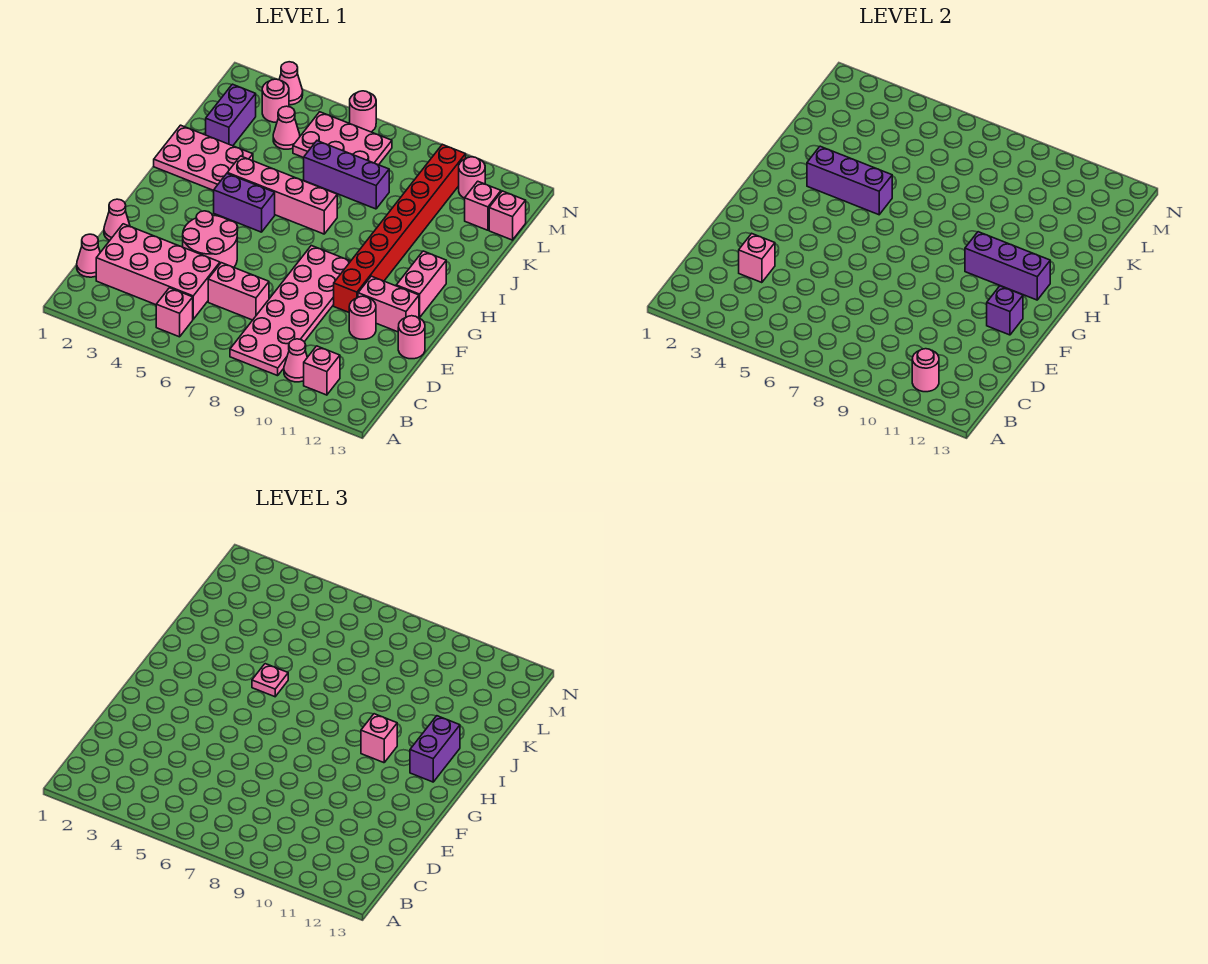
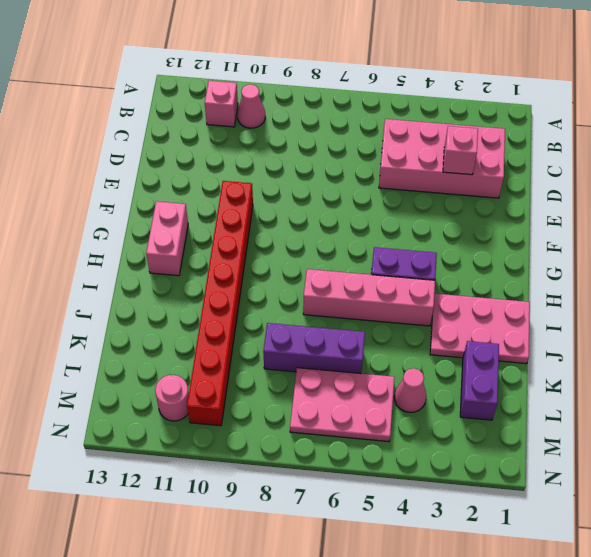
none -> pink 1x1 brick [156,288,193,337]
none -> pink 2x6 plate [230,246,350,376]
none -> pink 1x1 cone [77,234,100,277]
none -> pink 1x2 brick [208,263,269,320]

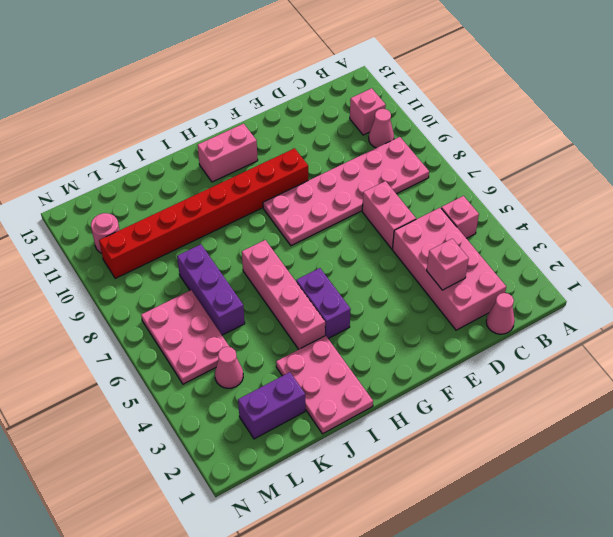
none -> pink 1x1 cone [104,199,130,240]
none -> pink 2x2 round brick [183,211,238,267]
none -> pink 1x1 round brick [349,296,376,339]
none -> pink 1x1 round brick [398,316,425,359]

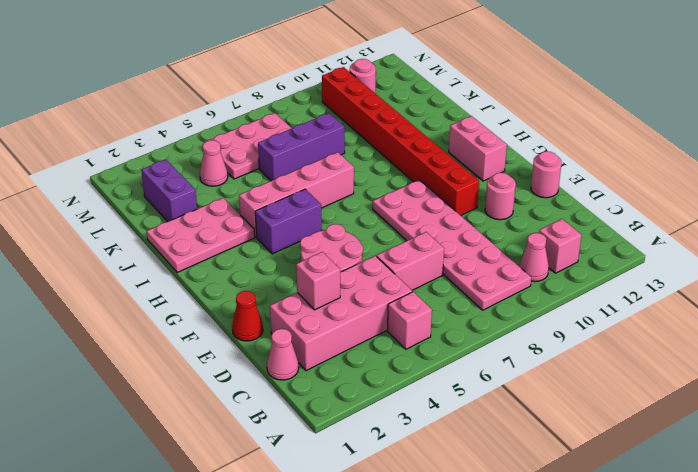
red 1x1 cone [232,291,263,341] -> pink 1x1 cone [104,199,130,240]
none -> pink 1x2 brick [358,276,419,332]
none -> pink 1x1 brick [465,181,501,230]
none -> pink 1x1 brick [489,191,526,240]
none -> pink 1x1 round brick [262,79,289,122]

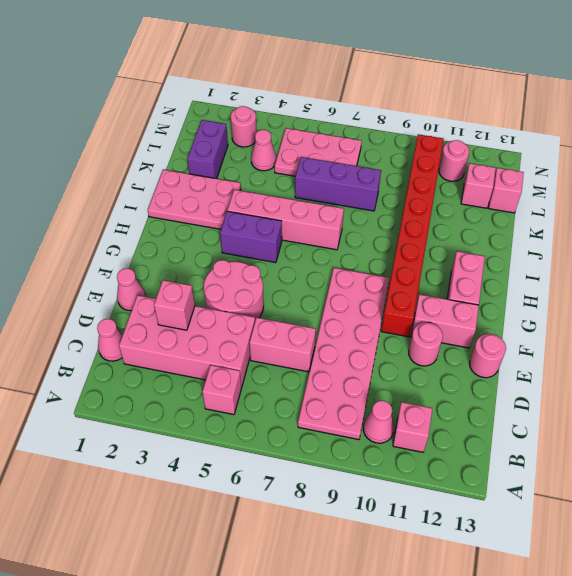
none -> pink 1x1 cone [279,62,303,105]
none -> pink 1x1 round brick [350,91,376,132]
none -> pink 1x1 round brick [912,349,939,392]
none -> purple 1x1 brick [987,286,1023,335]

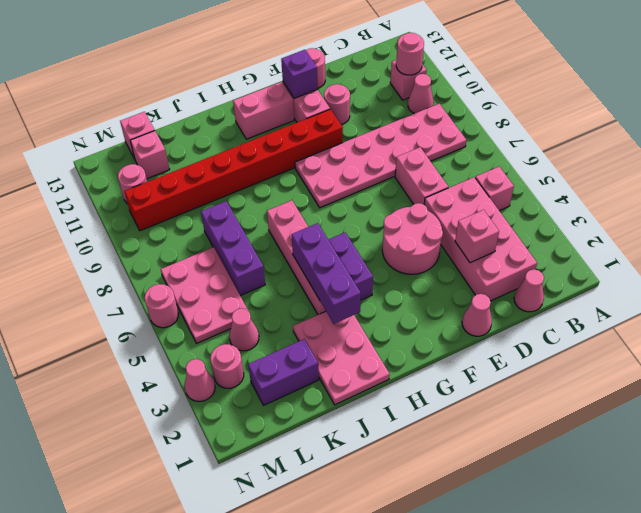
none -> purple 1x3 brick [965,232,1050,300]
none -> pink 1x1 brick [361,714,397,763]
none -> purple 1x2 brick [410,716,460,782]
none -> pink 1x1 plate [252,664,288,697]

